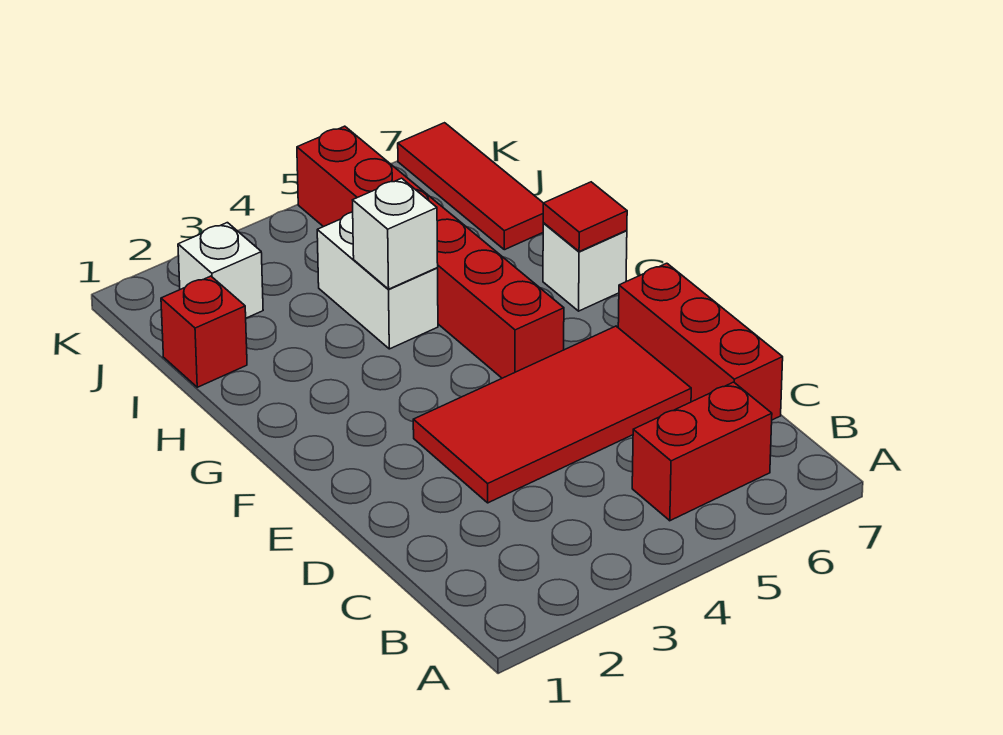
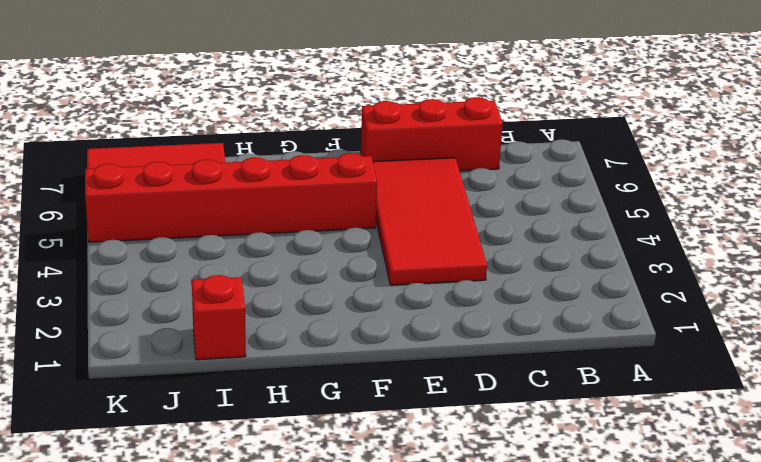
none -> red 1x2 brick [632,382,772,521]
none -> white 1x1 brick [543,223,627,311]

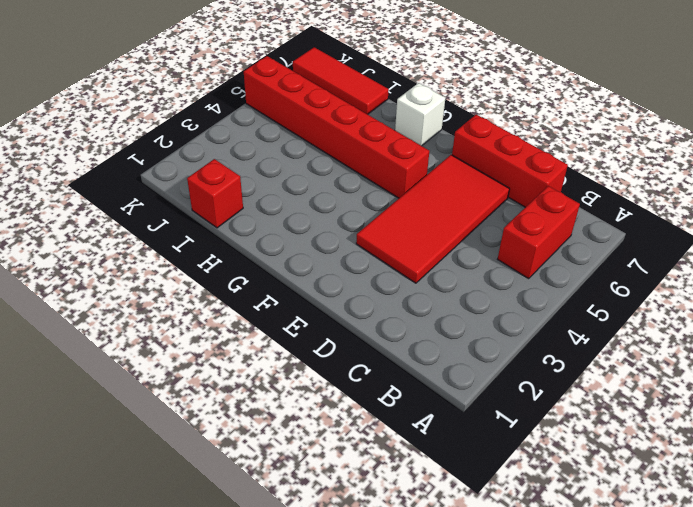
none -> white 1x2 brick [317,212,438,349]
none -> white 1x1 brick [178,223,263,318]

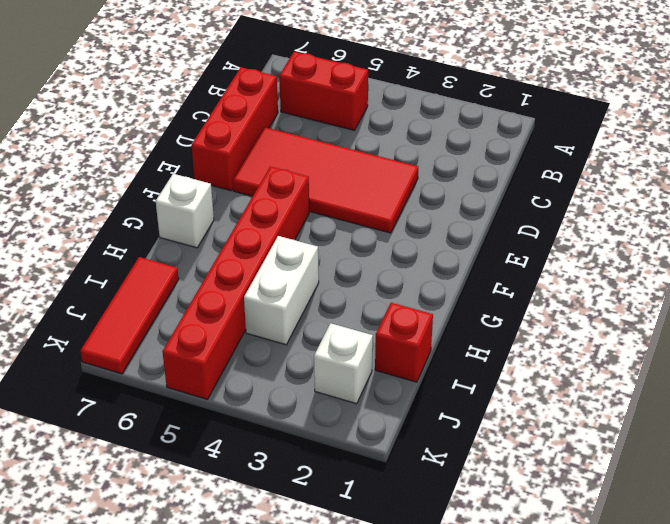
none -> red 1x1 tile [543,182,627,252]
none -> white 1x1 brick [353,178,438,289]

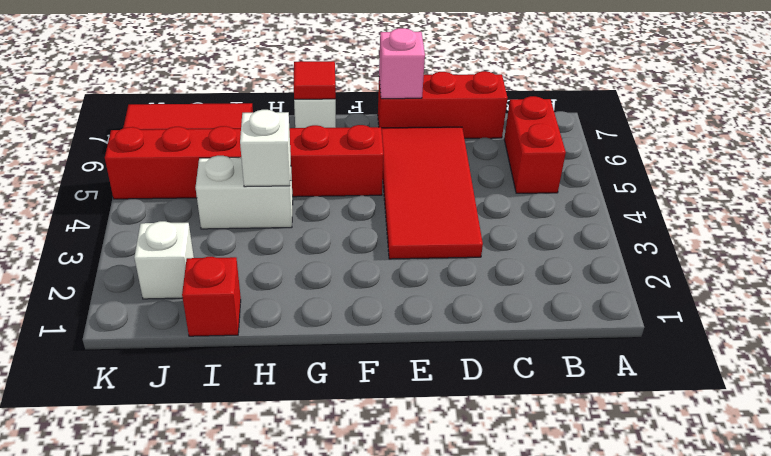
pink 1x1 brick [379,28,425,99] -> none

